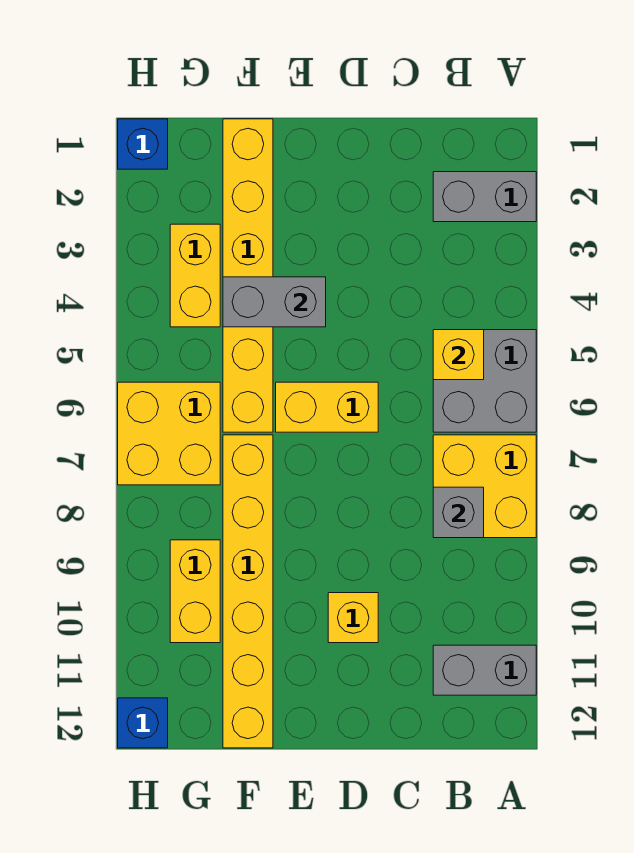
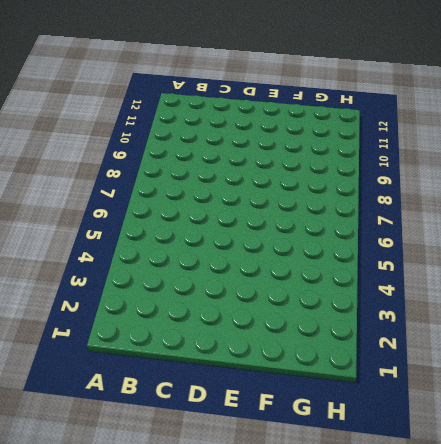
none -> grey 1x2 brick [433,172,536,222]
none -> grey 2x2 brick [433,330,536,432]
none -> yellow 2x2 brick [433,435,536,538]

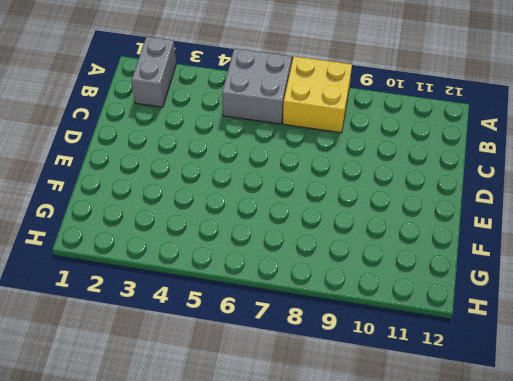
none -> grey 1x2 brick [433,645,536,695]
none -> yellow 1x2 brick [276,382,378,432]
none -> yellow 1x1 brick [328,593,378,643]

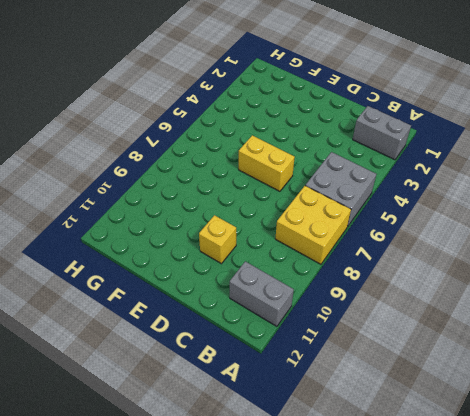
none -> yellow 1x6 brick [223,119,273,432]
none -> yellow 1x6 brick [223,435,273,748]
none -> yellow 1x2 brick [170,224,220,327]

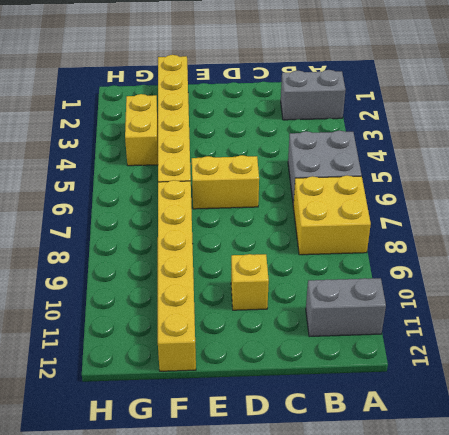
none -> yellow 2x2 brick [118,382,220,485]
none -> yellow 1x2 brick [170,540,220,643]
none -> blue 1x1 brick [118,119,168,169]

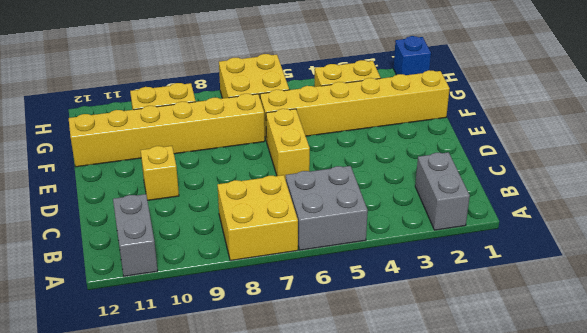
none -> blue 1x1 brick [118,698,168,748]
none -> yellow 1x1 brick [433,330,484,380]
none -> grey 1x1 brick [433,487,484,538]

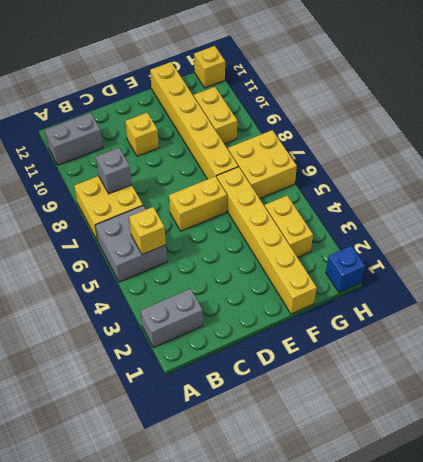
yellow 1x1 brick [194,46,225,88] -> blue 1x1 brick [118,698,168,748]
none -> grey 1x2 brick [223,277,326,327]

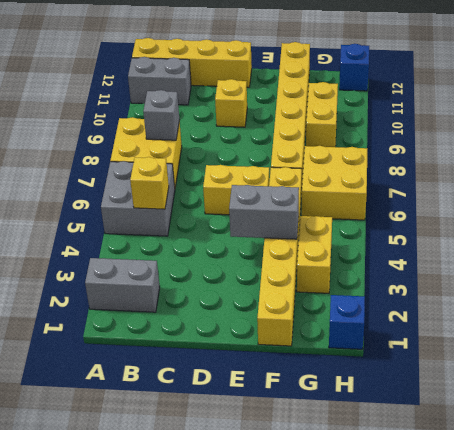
yellow 1x4 brick [132,38,252,87] -> none

